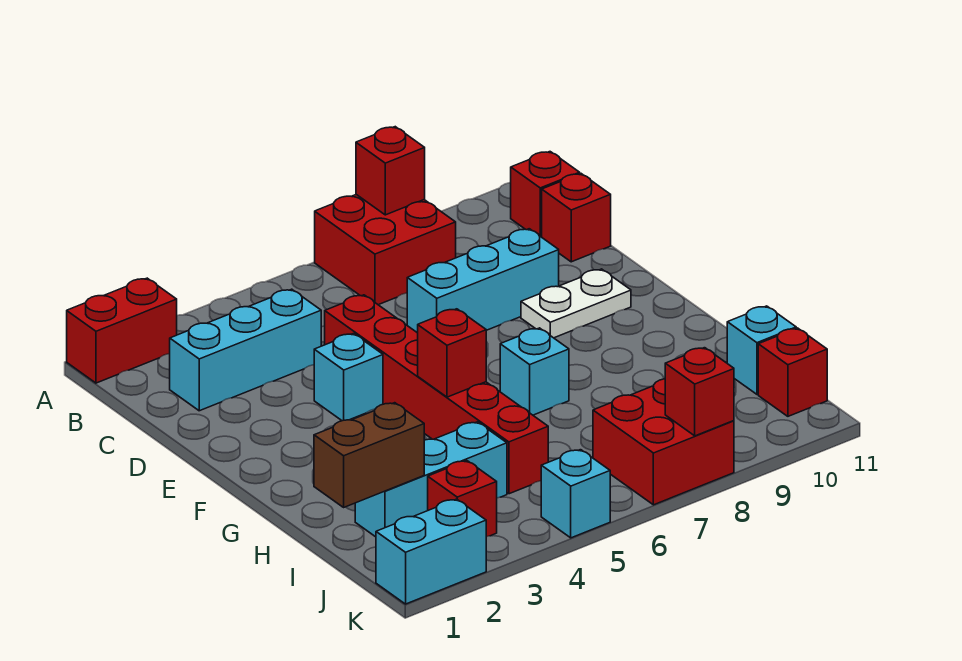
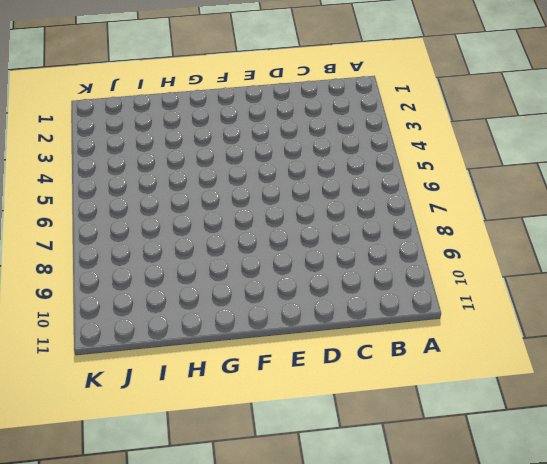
none -> red 1x2 brick [67,278,177,383]
none -> red 2x2 brick [315,195,456,305]
none -> red 1x1 brick [511,152,580,237]

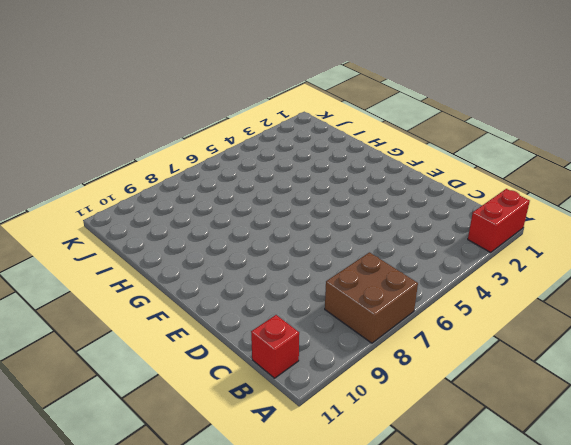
brown 2x2 brick [325,252,418,343] -> red 2x2 brick [315,195,456,305]
none -> cyan 1x3 brick [170,289,321,411]
none -> red 1x1 brick [542,174,611,262]
none -> red 1x6 brick [325,295,548,494]

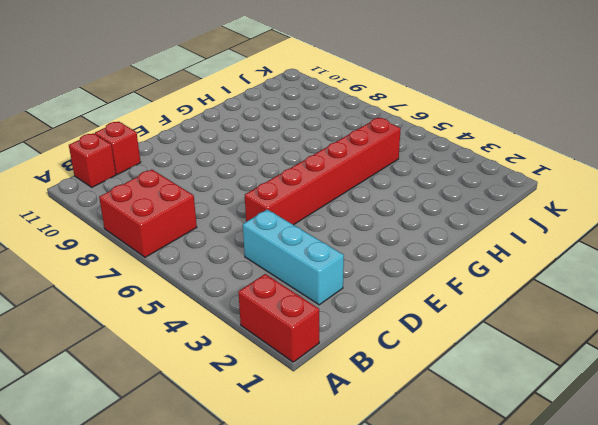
none -> cyan 1x3 brick [407,229,559,333]
none -> cyan 1x1 brick [314,334,383,421]
none -> white 1x2 plate [521,269,631,338]

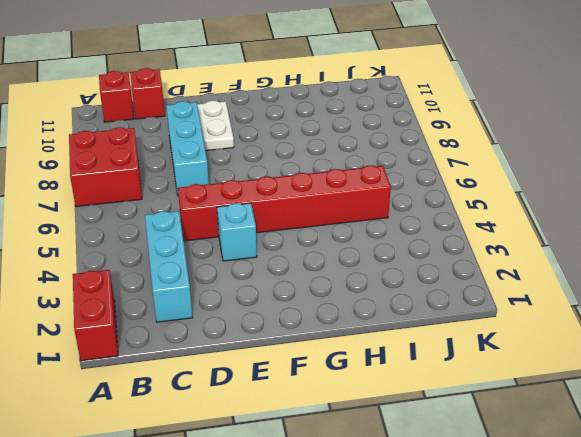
none -> cyan 1x1 brick [500,328,569,415]
none -> cyan 1x3 brick [355,422,507,537]
none -> cyan 1x1 brick [727,306,796,394]

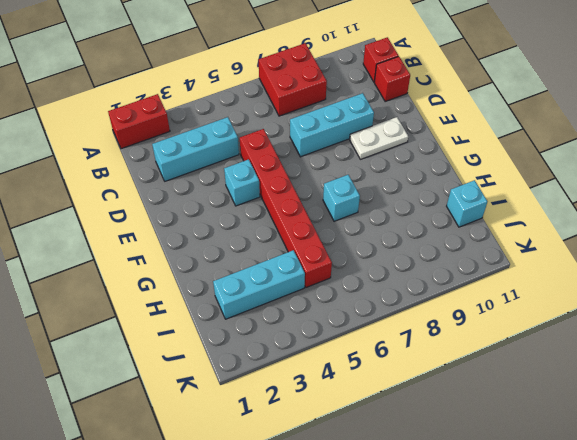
none -> red 1x1 brick [428,461,497,537]
none -> red 2x2 brick [593,379,734,505]
none -> red 1x1 brick [758,328,827,416]

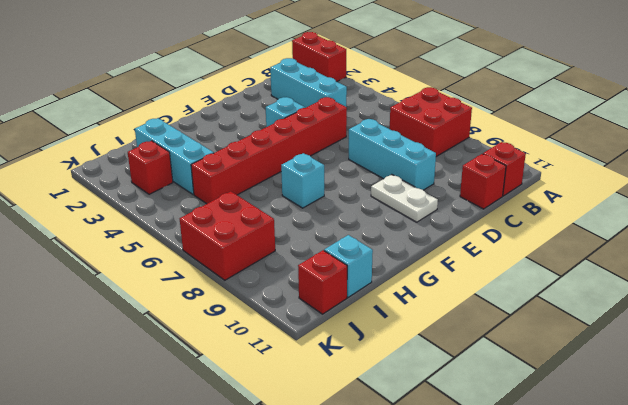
none -> cyan 1x2 brick [376,499,486,604]
none -> cyan 1x1 brick [541,450,610,538]
none -> red 1x1 brick [356,127,425,215]

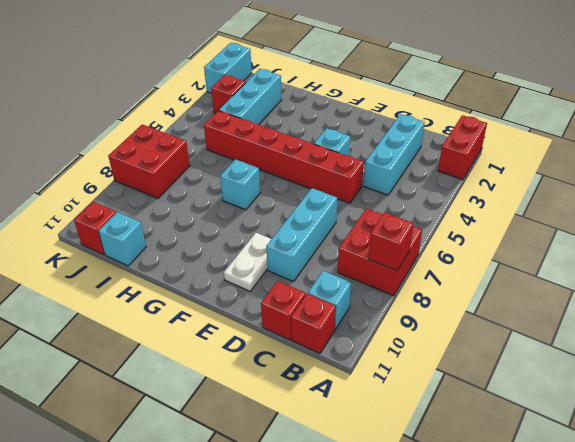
cyan 1x1 brick [308,271,351,329] -> cyan 1x1 brick moved to [541,450,610,538]
none -> red 1x1 brick [418,309,486,397]
none -> brown 1x2 brick [314,403,424,507]
none -> red 1x1 brick [665,348,734,436]

